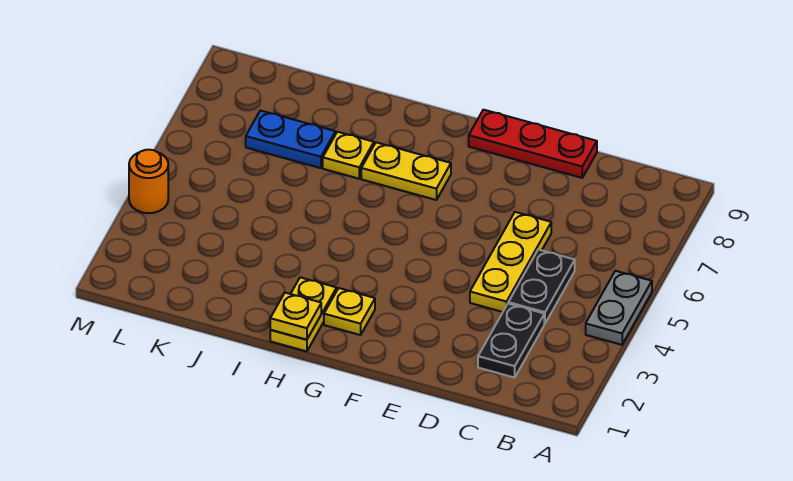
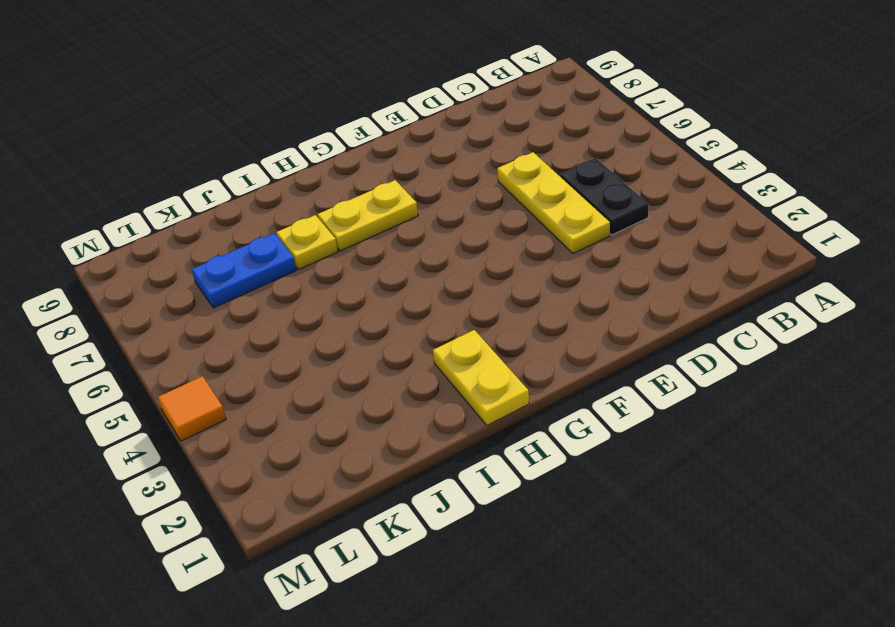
orange 1x1 tile [158,376,226,441] -> orange 1x1 round brick [129,150,168,213]
none -> grey 1x2 plate [586,271,652,345]
none -> black 1x2 plate [478,304,544,378]
none -> red 1x3 plate [469,110,597,178]

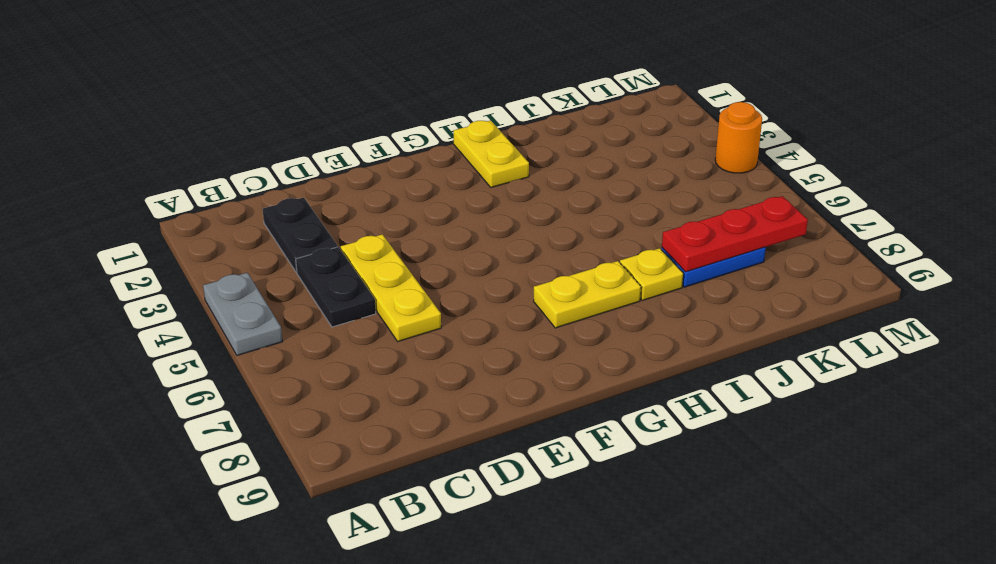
red 1x3 plate [662,196,808,272] -> red 1x3 plate moved to [469,110,597,178]
none -> yellow 1x1 plate [324,288,375,335]
none -> yellow 1x1 plate [270,293,321,340]

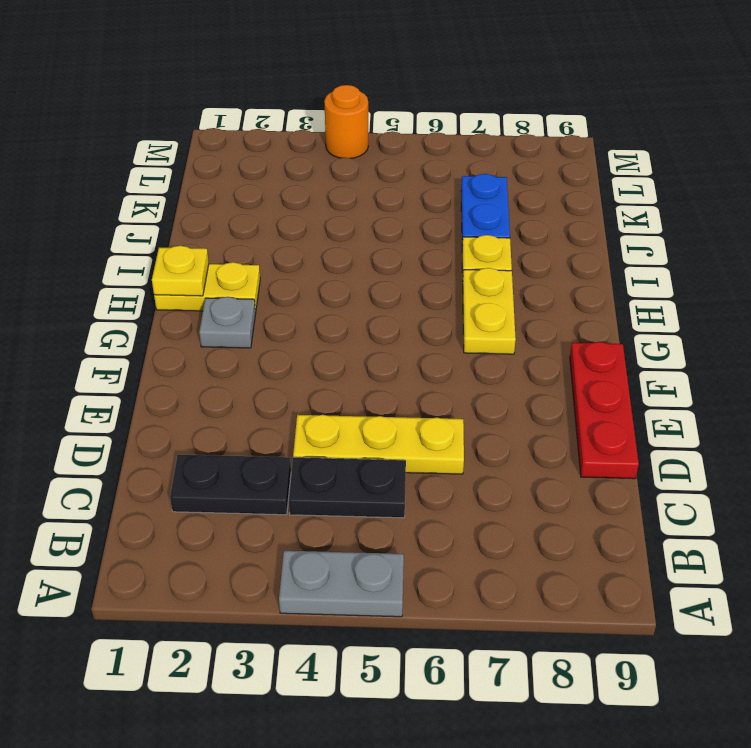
grey 1x1 plate [199,297,256,348] -> yellow 1x1 plate [324,288,375,335]

